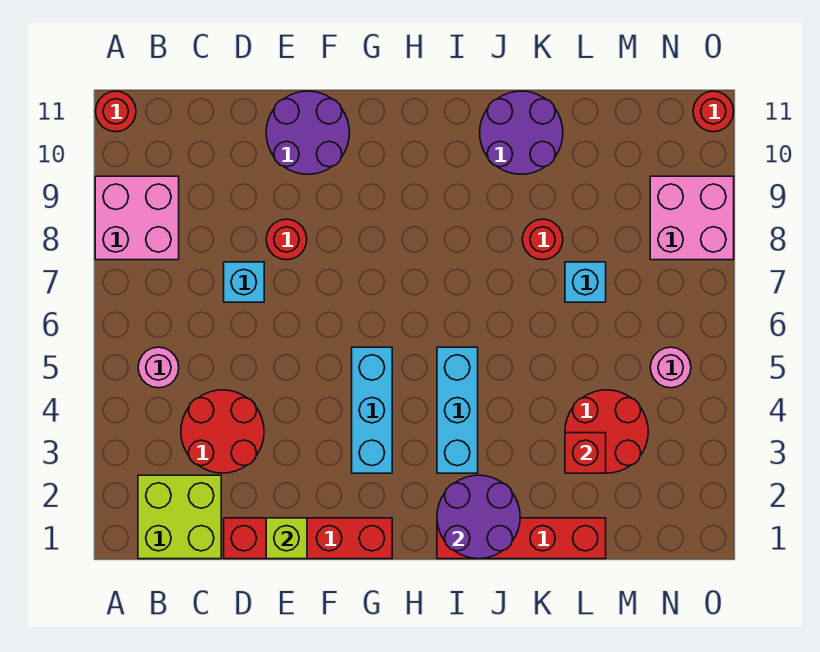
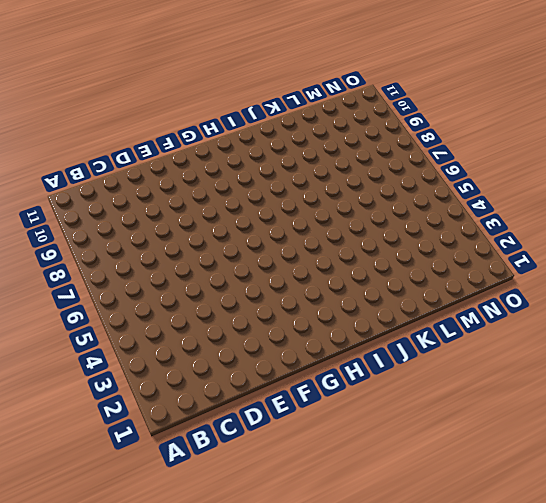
none -> pink 2x2 brick [95,176,179,260]
none -> red 1x1 round brick [96,91,136,132]
none -> lime 2x2 brick [138,475,221,559]

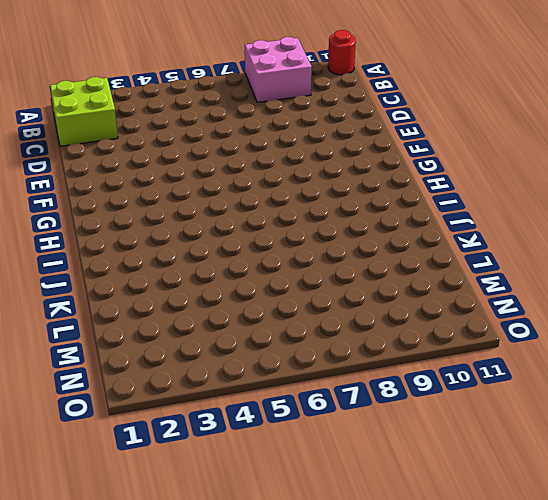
none -> pink 1x1 round brick [138,347,179,388]
none -> red 2x2 round brick [181,390,264,473]
none -> red 1x4 brick [224,518,392,559]

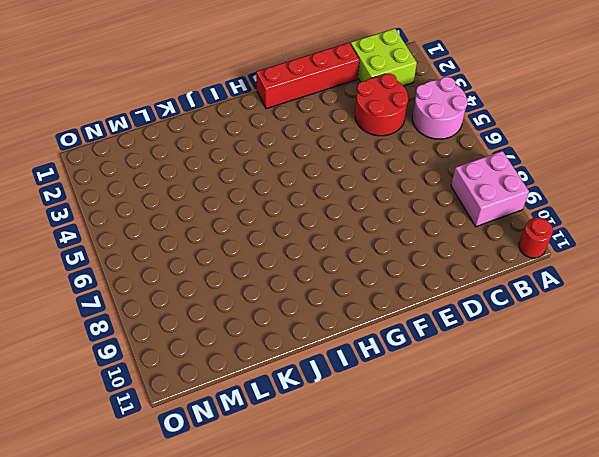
pink 2x2 round brick [412,77,468,139] -> pink 1x1 round brick [138,347,179,388]
none -> cyan 1x1 brick [224,262,264,302]
none -> red 1x1 round brick [266,219,307,260]
none -> purple 2x2 round brick [266,91,350,174]

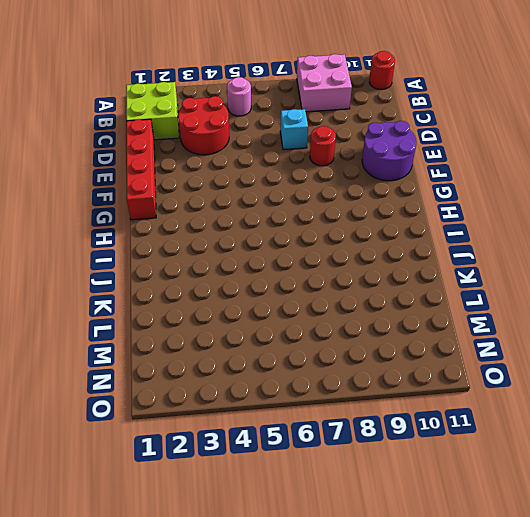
none -> cyan 1x3 brick [352,347,392,473]
none -> red 1x4 brick [437,518,606,559]
none -> cyan 1x3 brick [437,347,478,473]

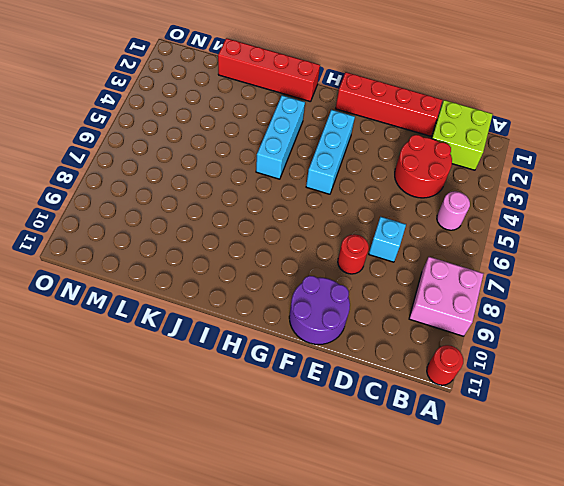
none -> purple 2x2 round brick [480,91,563,174]
none -> red 1x1 round brick [522,219,563,260]
none -> red 2x2 round brick [565,390,648,473]

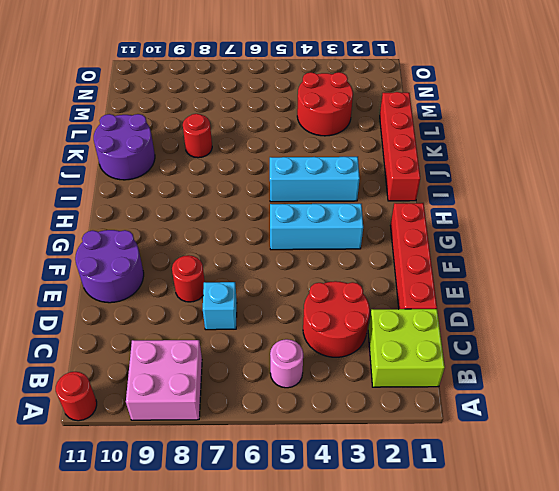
none -> cyan 1x1 brick [565,262,606,302]
none -> pink 1x1 round brick [650,347,691,388]
none -> pink 2x2 brick [650,176,734,260]

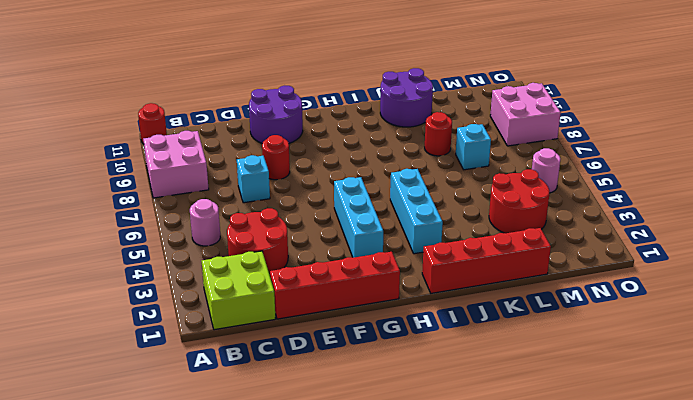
none -> red 1x1 round brick [693,91,734,132]
none -> lime 1x1 brick [266,518,307,559]
none -> purple 2x2 round brick [437,475,520,559]

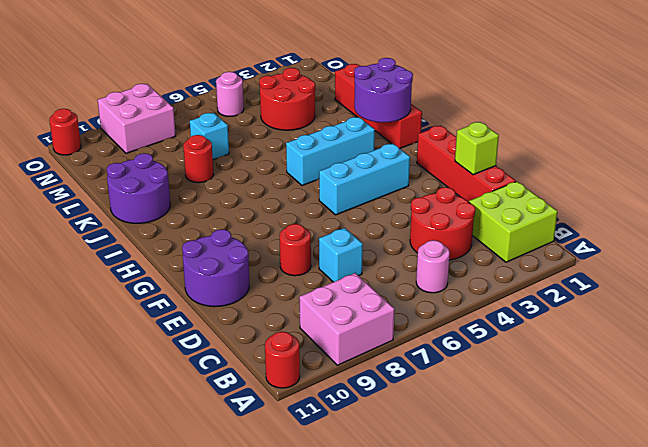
none -> red 1x1 brick [565,433,606,473]

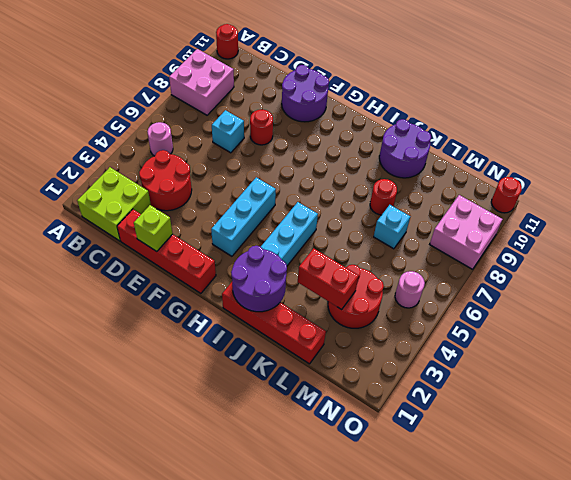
red 1x2 brick [298,248,359,310] -> red 1x1 brick [565,433,606,473]

